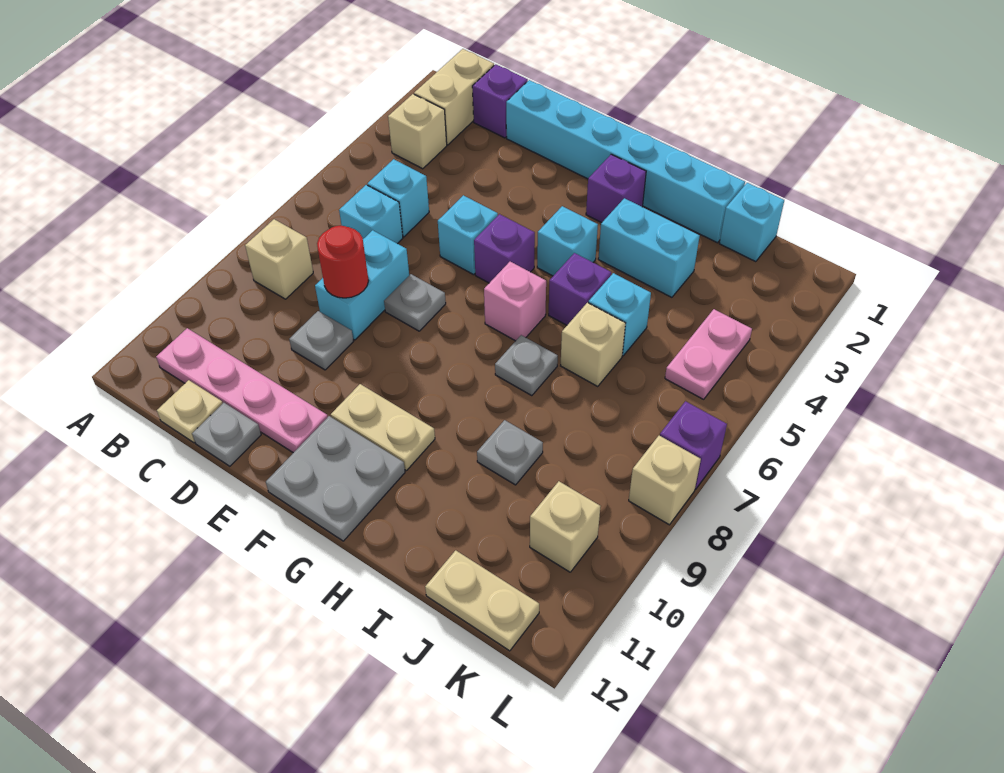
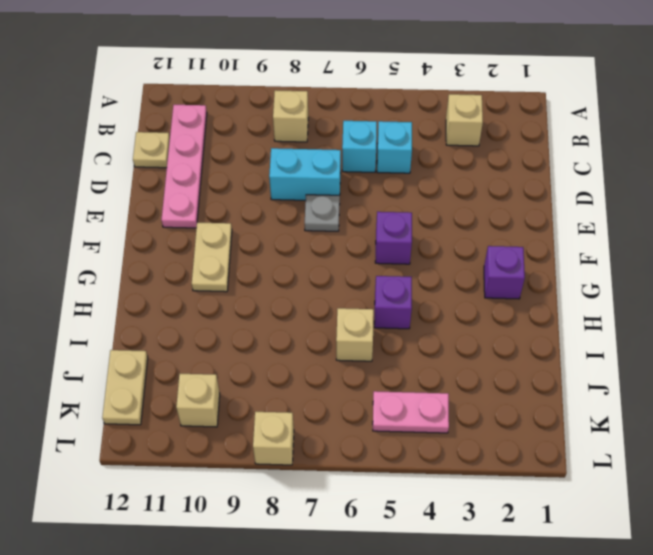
none -> tan 1x2 brick [414,49,494,145]
none -> purple 1x1 brick [472,64,528,138]
none -> cyan 1x6 brick [506,80,745,243]
none -> grey 1x1 plate [289,311,354,370]

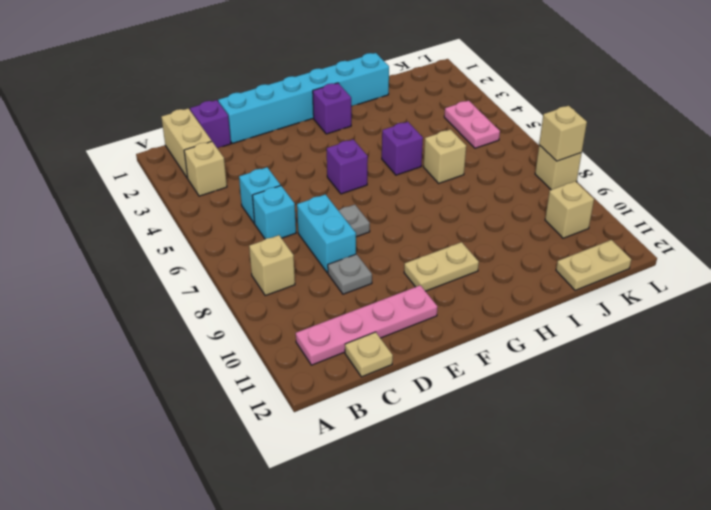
tan 1x1 brick [539,106,587,161] -> none
none -> grey 1x1 plate [192,403,261,466]
none -> cyan 1x1 brick [438,195,498,275]
none -> grey 2x2 plate [266,416,405,541]
none -> cyan 1x1 brick [537,206,598,276]

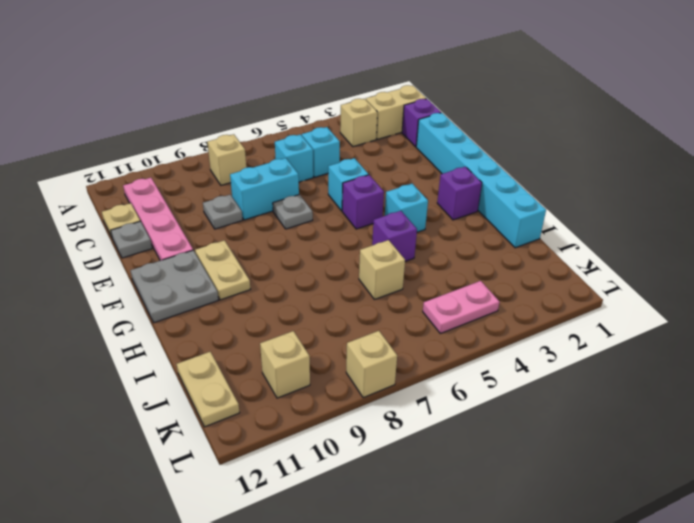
none -> pink 1x1 brick [484,262,546,341]
none -> cyan 1x2 brick [598,198,700,297]
none -> grey 1x1 plate [495,335,558,396]
none -> cyan 1x1 brick [589,273,651,356]

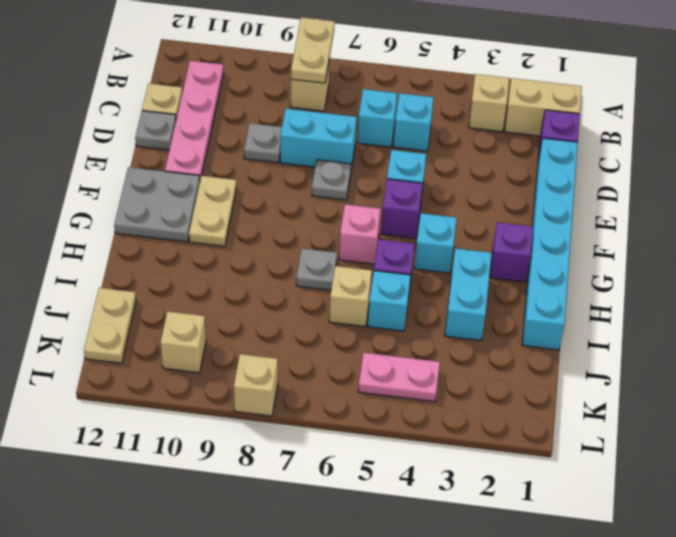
tan 1x2 plate [291,17,335,83] -> none
none -> grey 1x1 plate [477,420,543,485]
none -> cyan 1x1 brick [719,183,784,262]
none -> purple 1x1 brick [660,401,727,489]
none -> red 1x1 round brick [317,226,369,298]

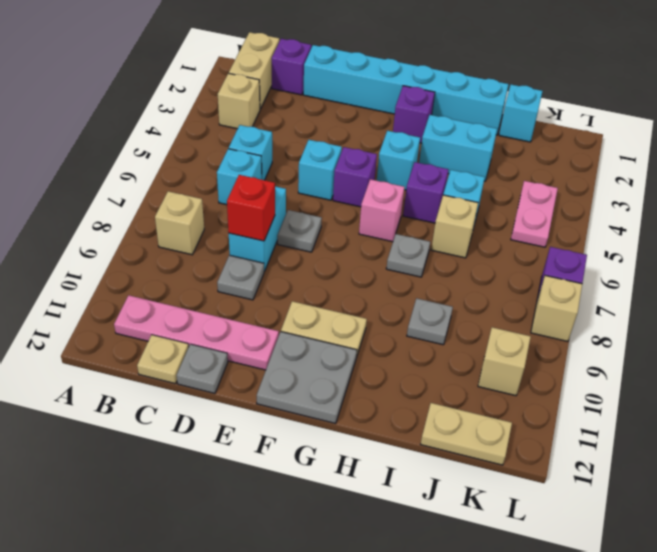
red 1x1 brick [227,175,275,241] -> red 1x1 round brick [317,226,369,298]

